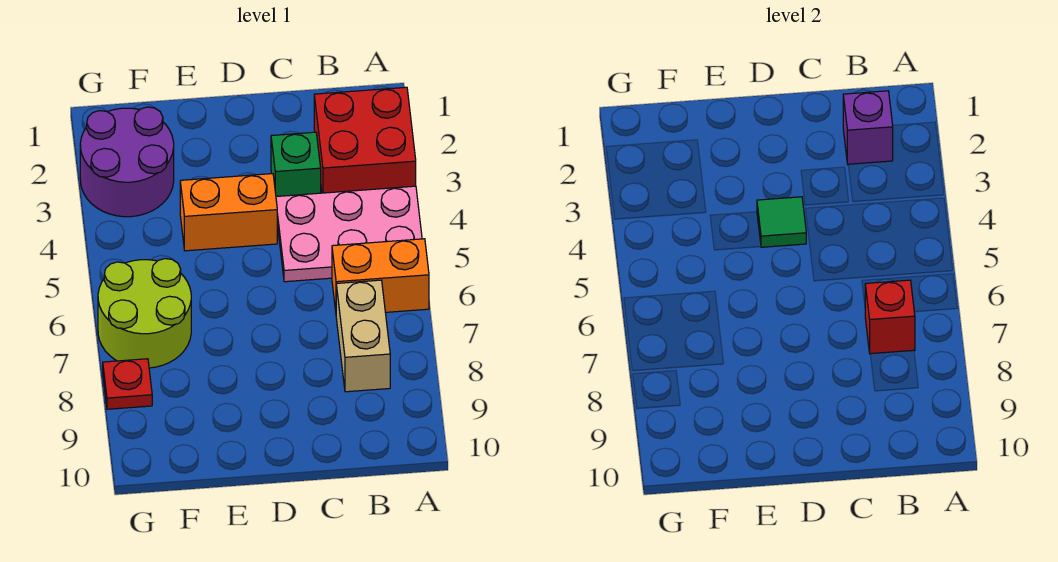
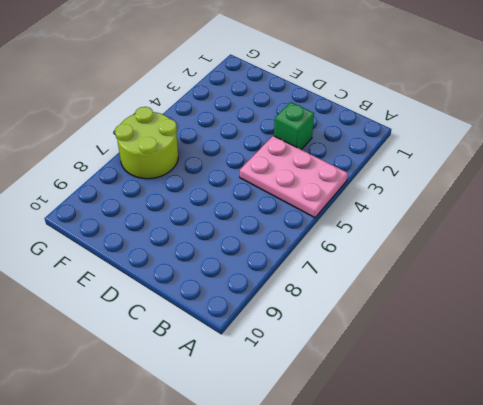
none -> red 2x2 brick [314,87,416,193]
none -> orange 1x2 brick [332,239,429,312]
none -> tan 1x2 brick [336,280,390,392]

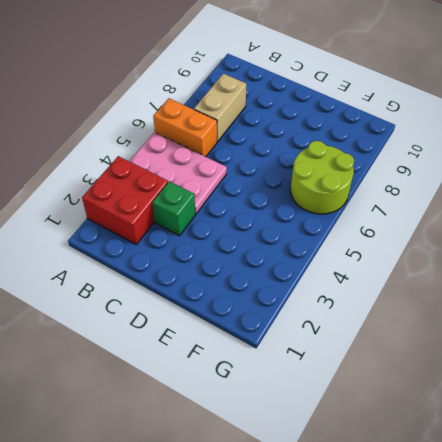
none -> orange 1x2 brick [180,174,277,251]
none -> purple 2x2 round brick [80,107,174,217]
none -> red 1x1 plate [103,359,152,409]

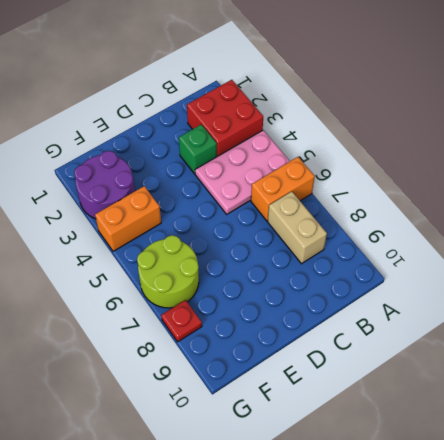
orange 1x2 brick [95,186,161,251] -> orange 1x2 brick moved to [180,174,277,251]
none -> purple 1x1 brick [843,91,893,164]
none -> red 1x1 brick [865,280,915,354]
none -> green 1x1 tile [757,197,806,247]

